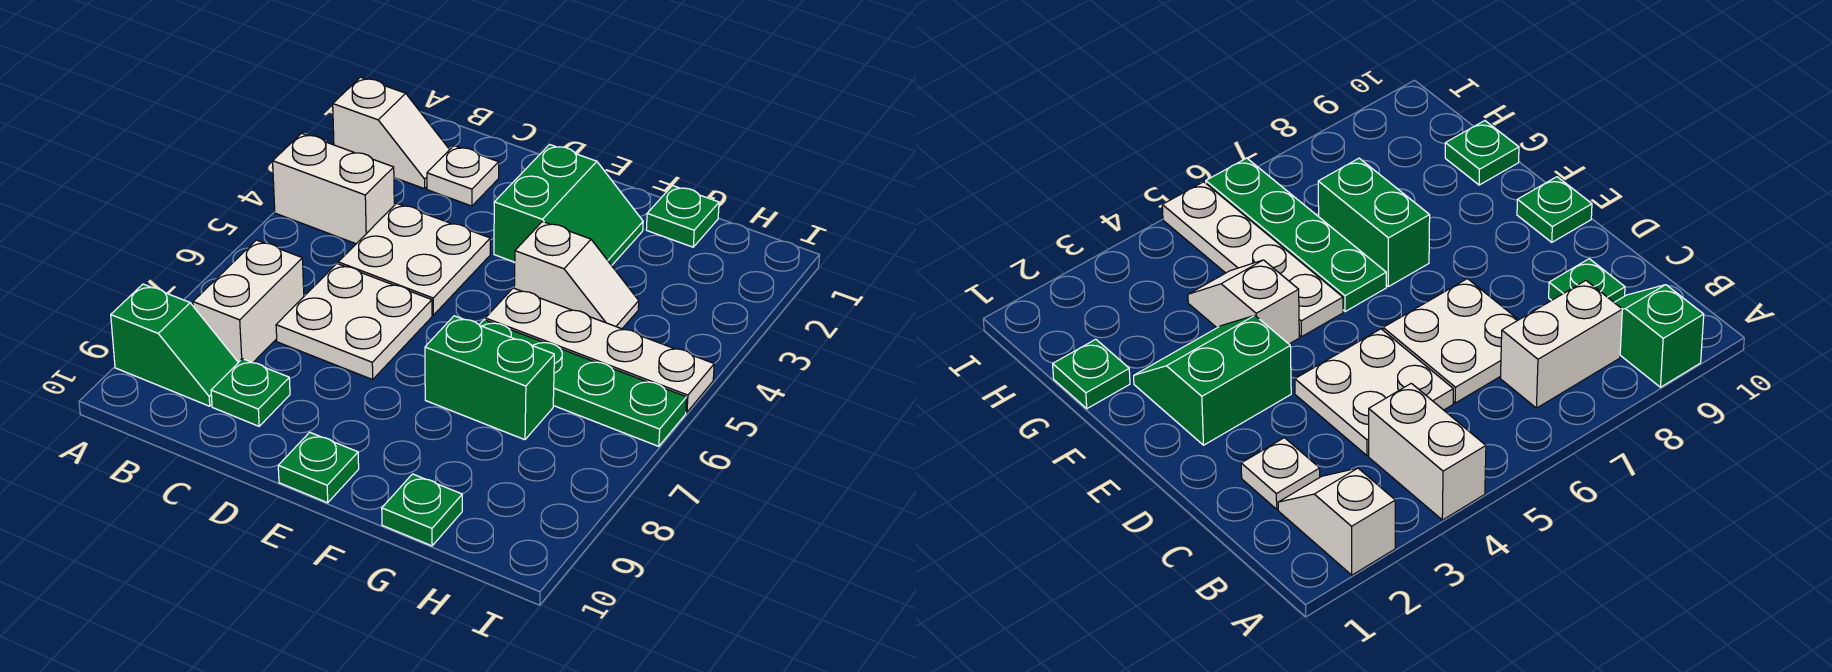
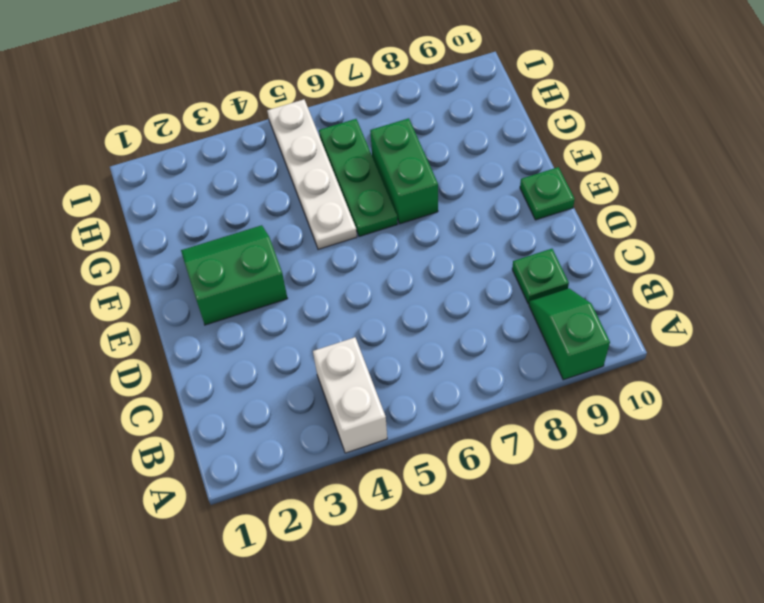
green 1x3 plate [319,119,398,237] -> green 1x4 plate [479,320,687,446]
none -> white 1x2 slope [333,77,450,189]
none -> white 1x2 brick [193,240,304,363]
none -> white 1x1 plate [427,146,499,206]

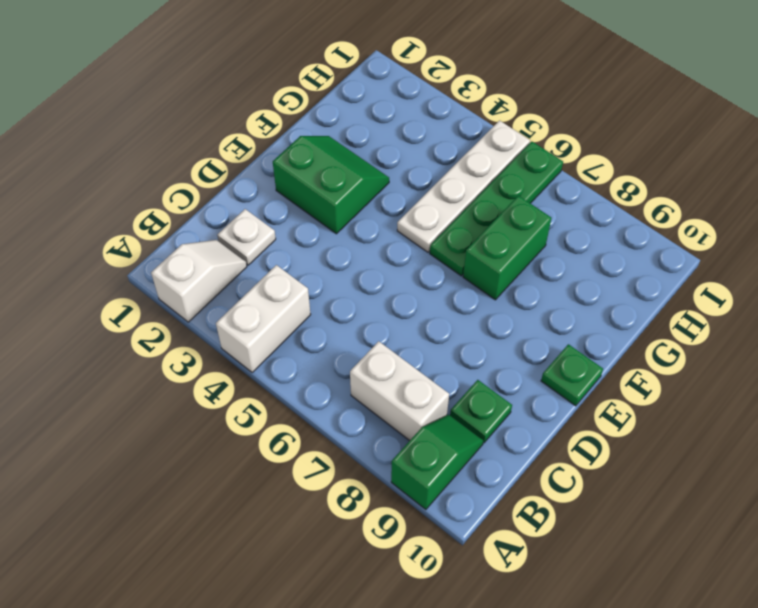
none -> white 2x2 plate [338,203,490,315]
none -> white 2x2 plate [276,264,432,379]
none -> white 1x2 slope [514,222,639,329]

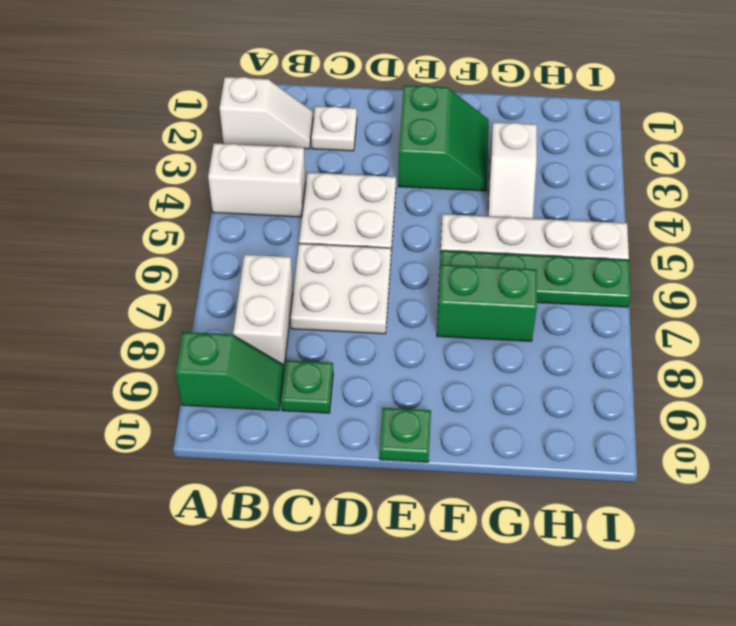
white 1x2 slope [488,122,537,219] -> white 1x2 slope turned to [514,222,639,329]
none -> green 1x1 plate [646,186,719,247]
none -> green 1x1 plate [382,474,462,546]

